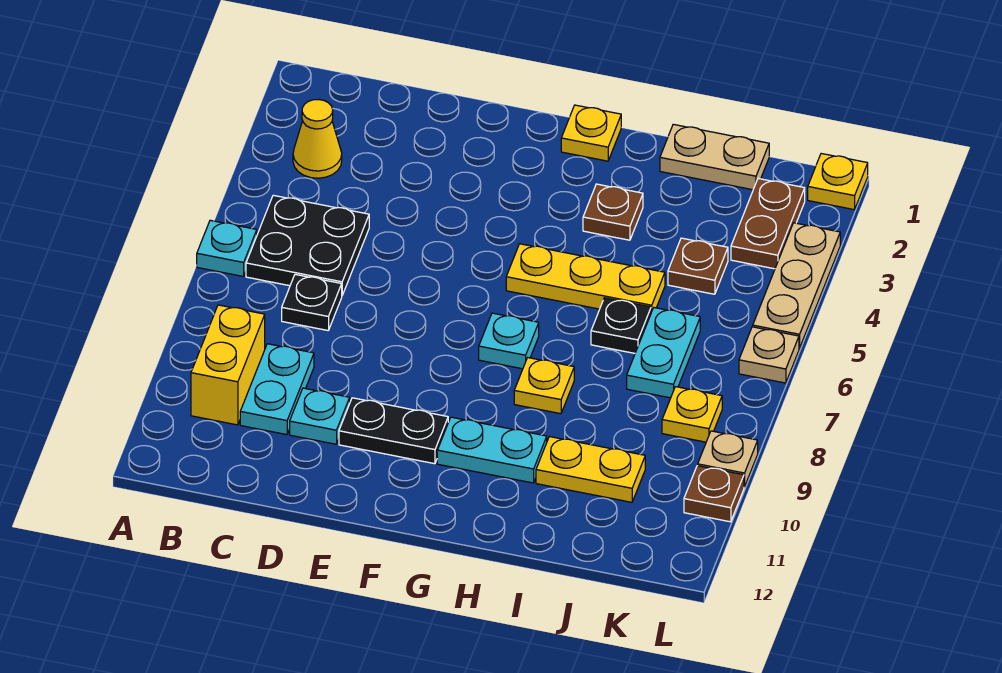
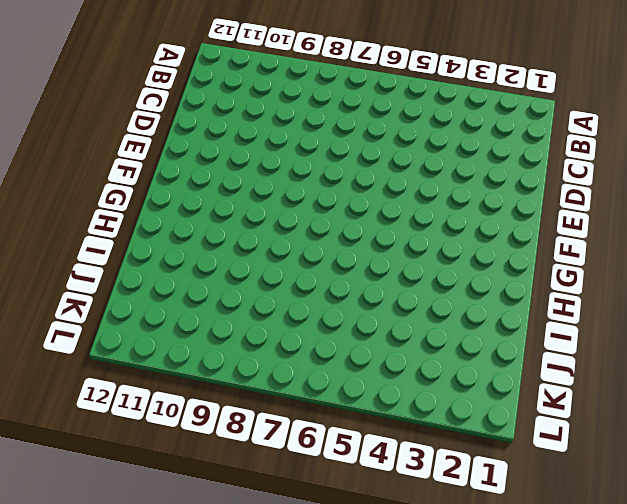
none -> cyan 1x1 plate [197,220,257,277]
none -> yellow 1x1 cone [293,100,342,178]
none -> black 2x2 plate [246,195,369,295]

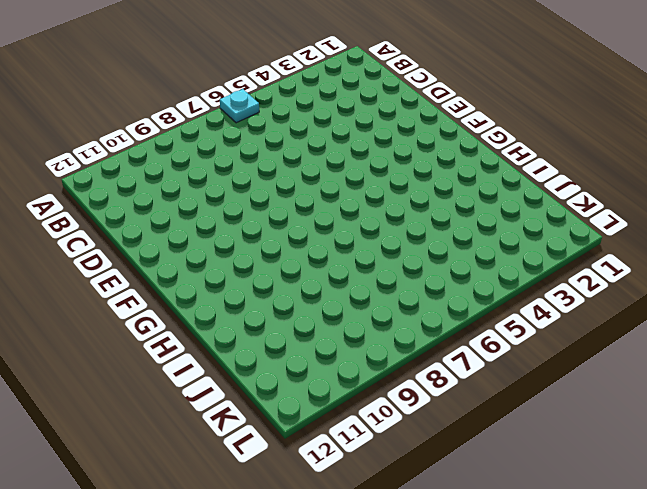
none -> yellow 1x1 cone [293,100,342,178]
none -> black 2x2 plate [246,195,369,295]
none -> yellow 1x2 brick [191,305,265,425]

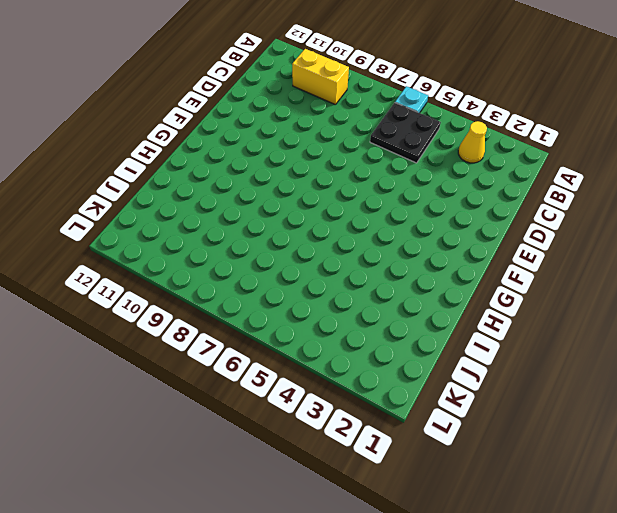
none -> black 1x1 plate [282,274,342,330]
none -> cyan 1x2 plate [240,344,314,435]
none -> cyan 1x1 plate [290,388,350,444]

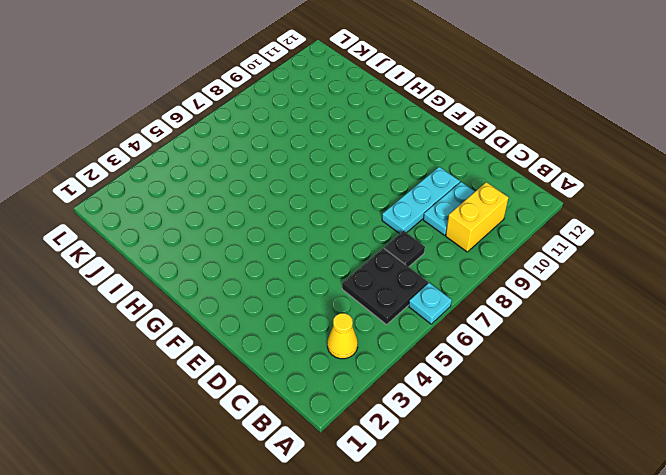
cyan 1x3 plate [382,167,460,234] -> cyan 1x1 plate [290,388,350,444]
none -> black 1x2 plate [339,398,448,464]
none -> yellow 1x1 plate [561,105,621,161]
none -> yellow 1x3 plate [506,244,665,312]

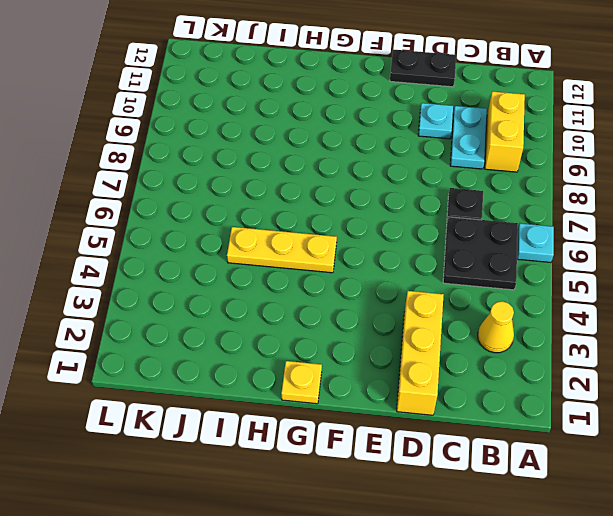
yellow 1x3 brick [397,291,444,415] -> none
black 1x2 plate [390,49,456,87] -> black 1x2 plate moved to [339,398,448,464]
none -> cyan 1x1 plate [479,313,539,369]
none -> cyan 1x2 plate [437,417,547,483]
none -> brown 1x1 plate [583,184,643,240]

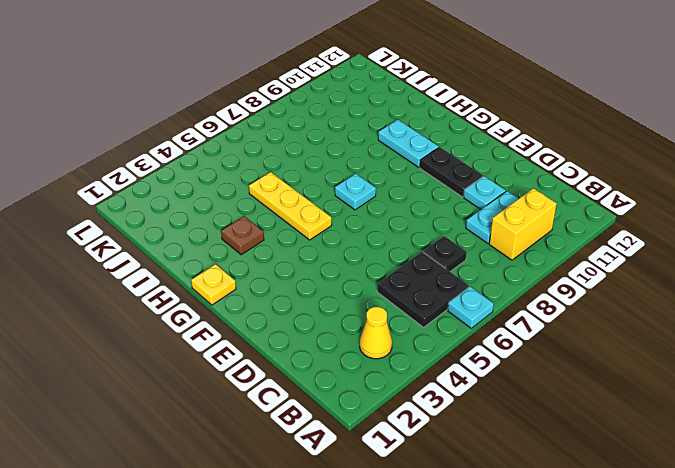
none -> yellow 1x1 plate [514,358,574,414]
none -> tan 1x2 plate [660,124,769,190]
none -> black 1x1 plate [591,298,651,353]

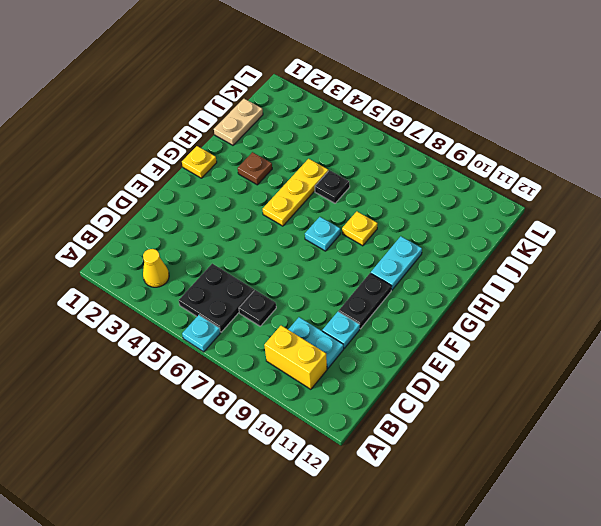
none -> yellow 1x2 plate [536,437,645,502]
none -> brown 1x1 plate [668,238,728,294]
none -> cyan 1x2 plate [627,308,700,398]

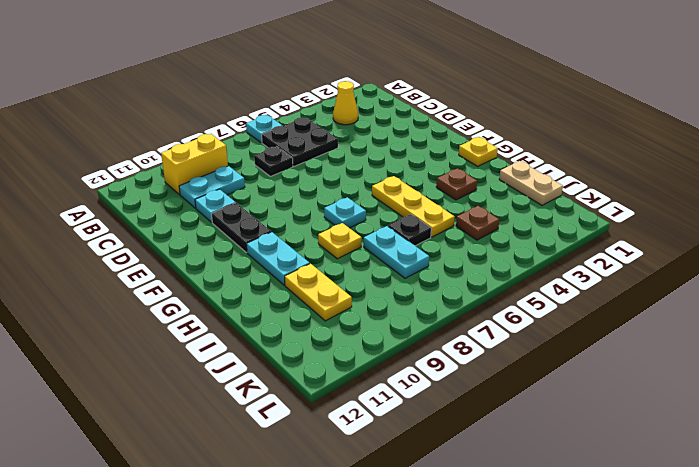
cyan 1x2 plate [364,226,429,278] -> cyan 1x2 plate turned to [627,308,700,398]
none -> brown 1x2 plate [731,179,805,269]
none -> yellow 1x1 plate [662,387,722,442]
none -> yellow 1x1 plate [808,154,868,210]

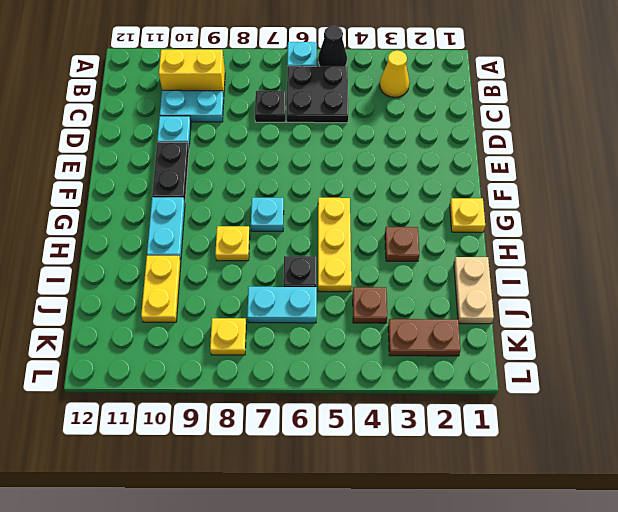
black 1x1 cone [318,26,347,66] -> none
none -> yellow 1x1 plate [808,154,868,210]
none -> tan 1x3 plate [753,223,840,348]
none -> tan 1x1 plate [739,327,799,383]

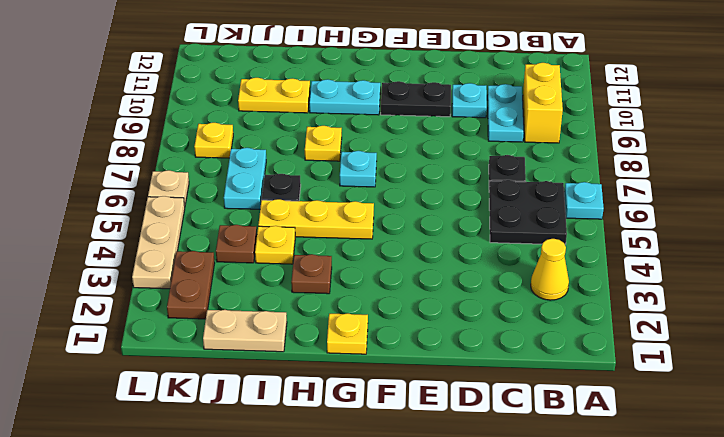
yellow 1x1 plate [255,226,295,264] -> yellow 1x1 plate moved to [808,154,868,210]
none -> tan 1x1 plate [698,431,758,487]
none -> brown 1x1 plate [684,466,744,522]

